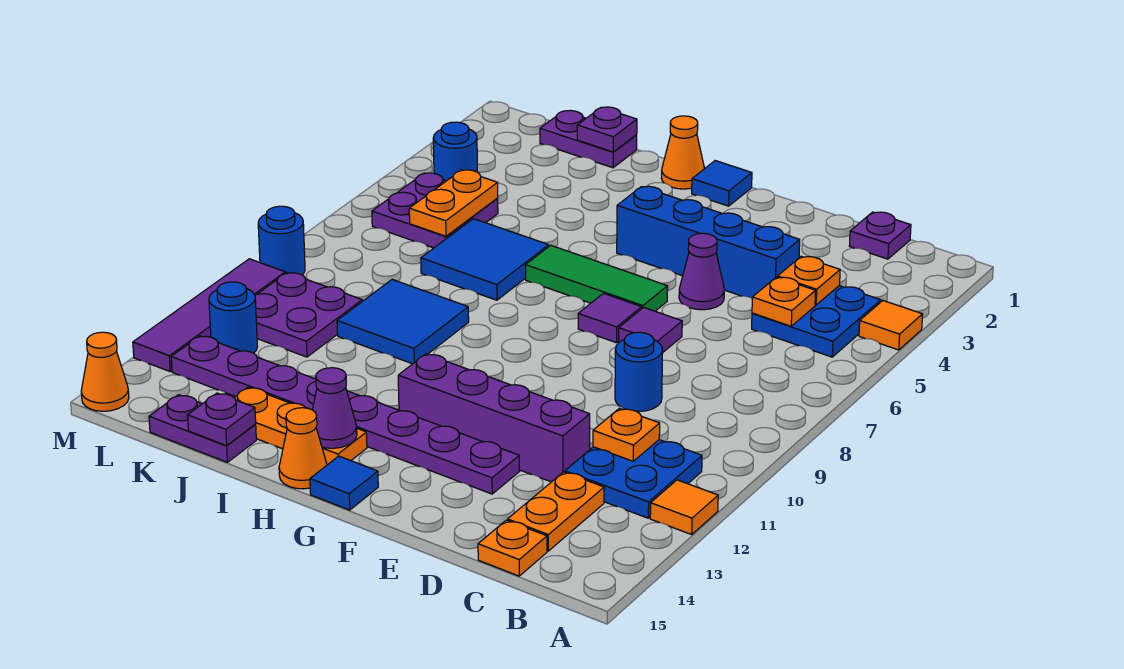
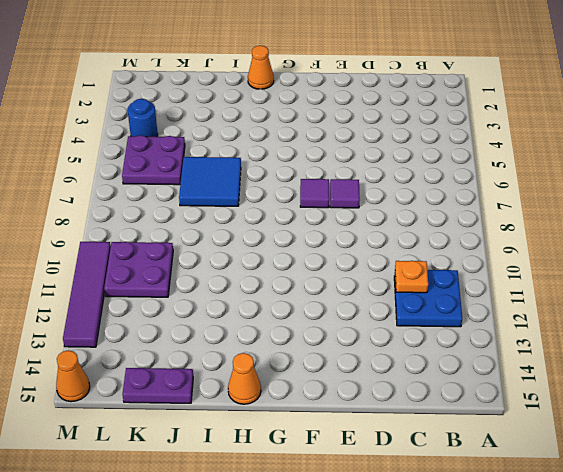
none -> orange 1x1 tile [859,301,923,350]
none -> orange 1x1 tile [650,480,718,534]
none -> blue 2x2 plate [752,286,881,357]
none -> purple 1x1 plate [849,212,911,259]

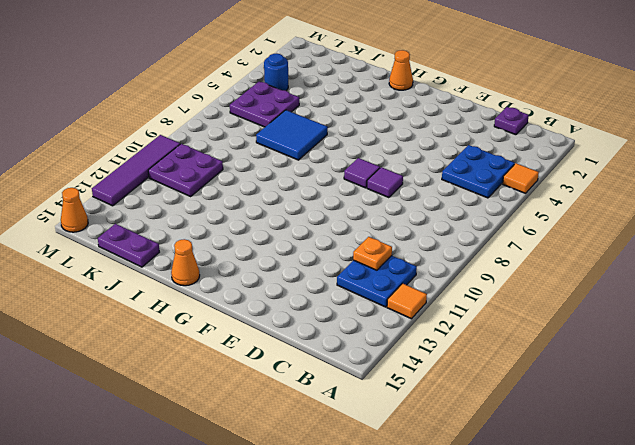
none -> orange 1x2 plate [508,472,604,551]
none -> orange 1x1 plate [478,520,547,576]
none -> blue 1x4 brick [617,186,800,298]
none -> blue 1x1 round brick [615,332,663,411]

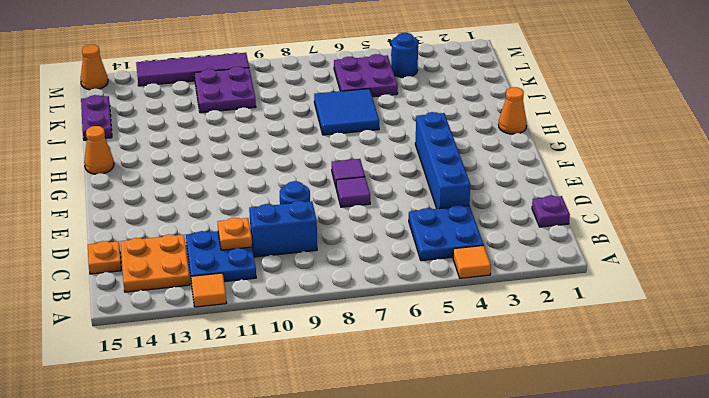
orange 2x2 plate [121,234,190,292] -> orange 1x2 plate [508,472,604,551]
blue 1x2 brick [249,201,317,257] -> none
none -> purple 1x4 brick [398,354,590,482]
none -> purple 1x1 cone [679,233,724,310]
none -> purple 1x8 plate [171,336,519,494]
none -> green 1x3 tile [525,245,668,311]

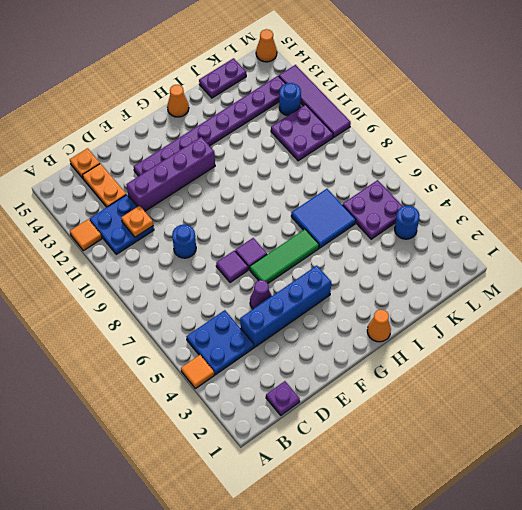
none -> blue 1x1 tile [692,161,752,206]
none -> blue 1x1 tile [310,456,378,510]
none -> orange 1x3 plate [234,387,367,465]
none -> blue 2x2 tile [337,280,469,364]

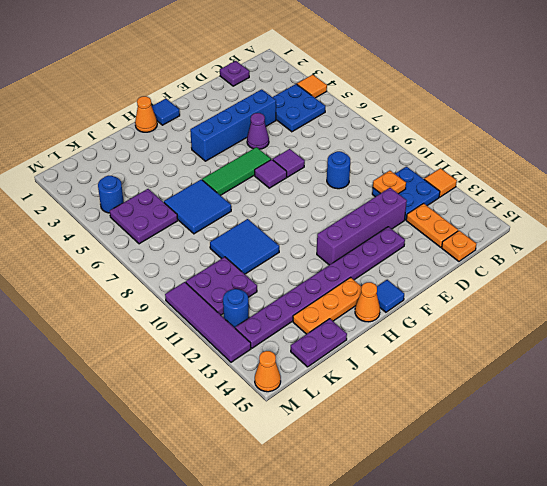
none -> purple 1x2 plate [540,110,637,168]
none -> blue 1x1 round brick [258,206,305,275]
none -> orange 1x1 plate [778,256,840,305]
none -> orange 1x1 plate [752,277,816,326]

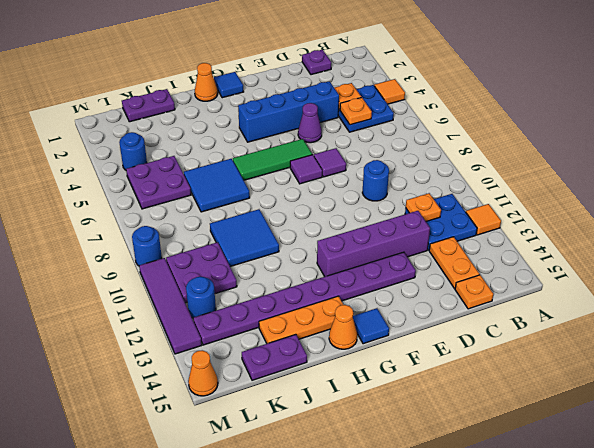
none -> purple 1x1 cone [312,368,357,448]
none -> purple 1x1 plate [577,107,637,152]
none -> purple 1x1 plate [188,393,256,446]
none -> orange 1x2 plate [409,170,498,236]

